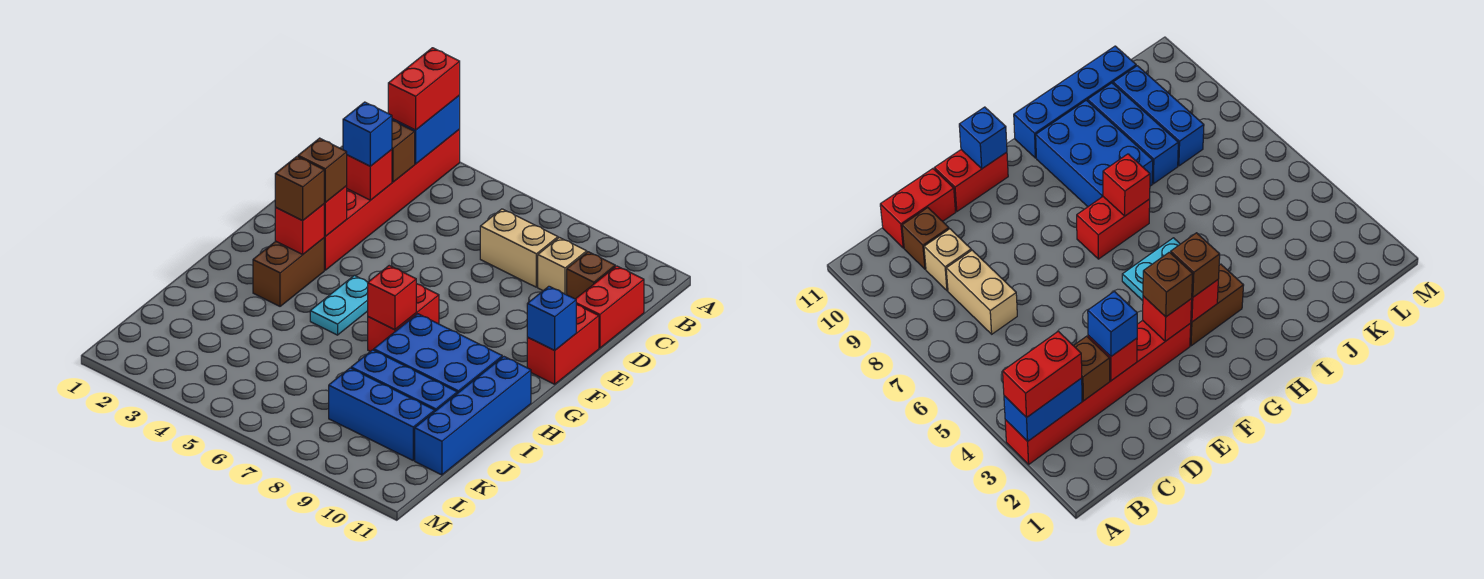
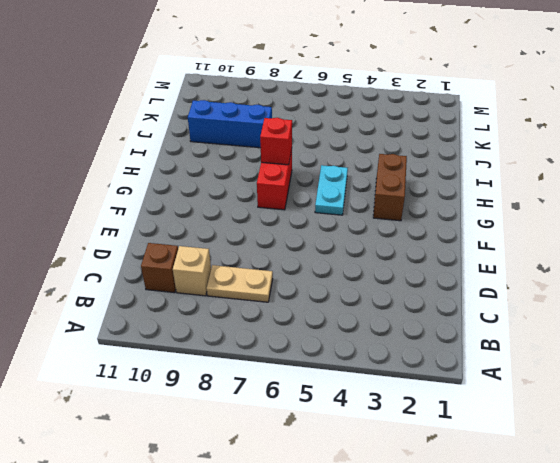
tan 1x2 plate [207,265,273,302] -> tan 1x2 brick [480,209,558,287]
none -> red 1x6 brick [324,129,460,270]
none -> red 1x2 brick [576,266,644,348]
none -> red 1x2 brick [527,305,599,384]

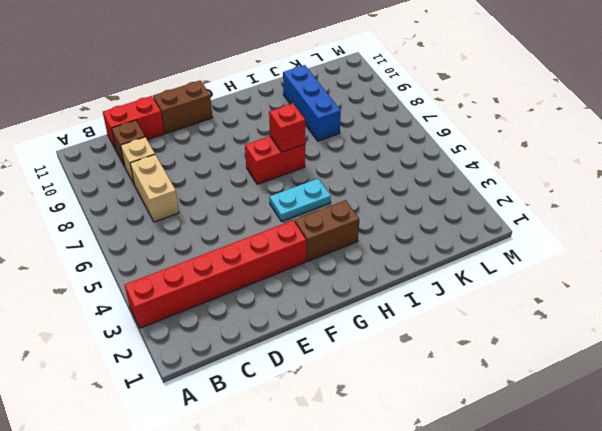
brown 1x2 brick [153,80,213,133] -> red 1x2 brick [527,305,599,384]
none -> blue 2x3 brick [374,314,502,393]
none -> blue 1x4 brick [415,357,531,475]
none -> blue 1x3 brick [329,368,435,460]

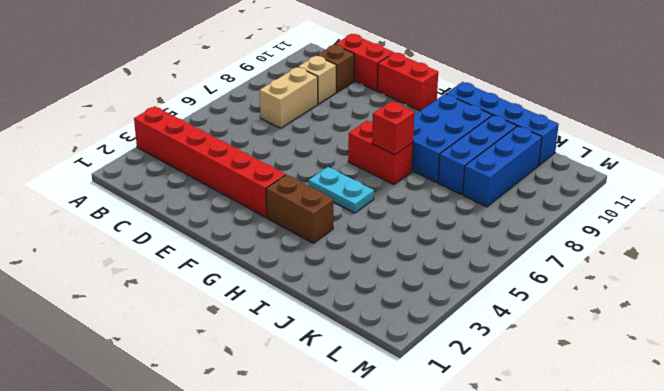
none -> blue 1x2 brick [392,95,460,164]
none -> brown 1x1 brick [392,121,415,182]
none -> red 1x1 brick [347,149,392,200]

